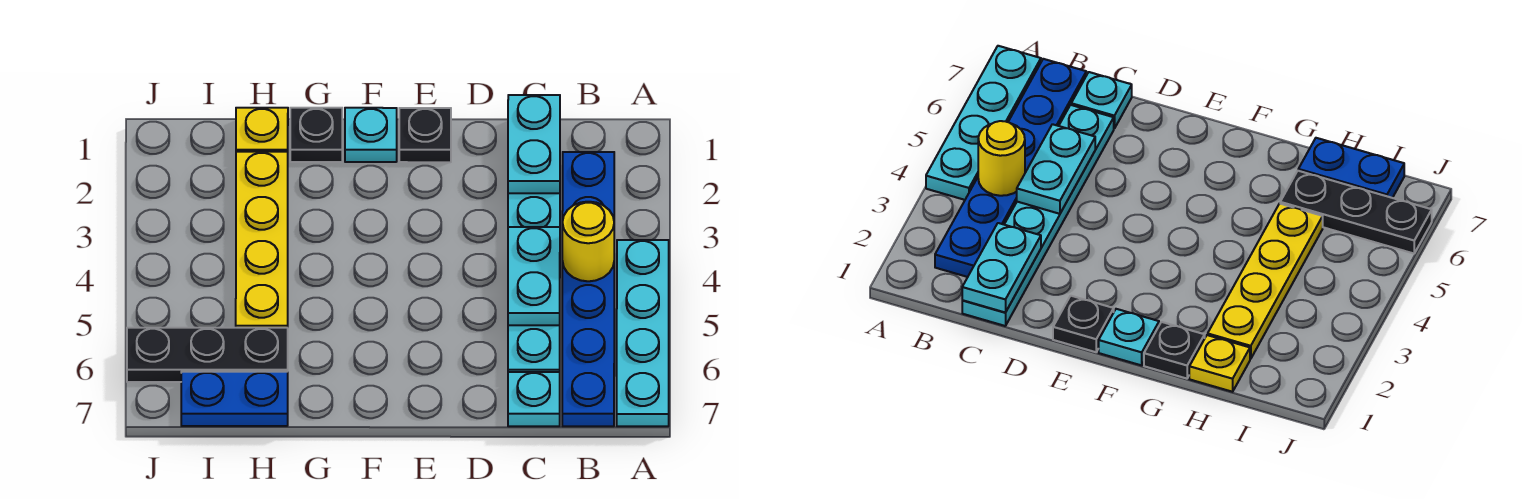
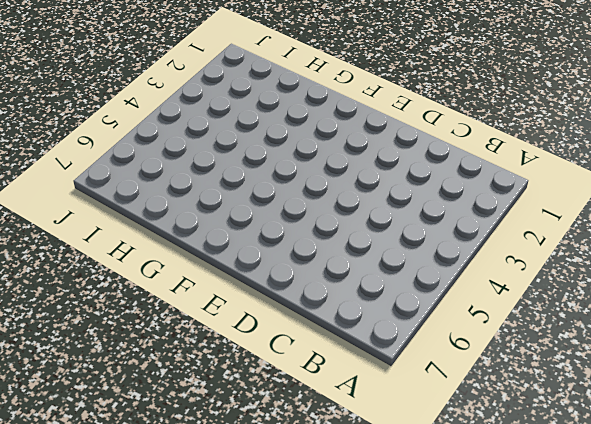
none -> cyan 1x4 plate [617,240,669,426]
none -> blue 1x6 plate [562,152,614,426]
none -> cyan 1x6 plate [508,193,560,372]

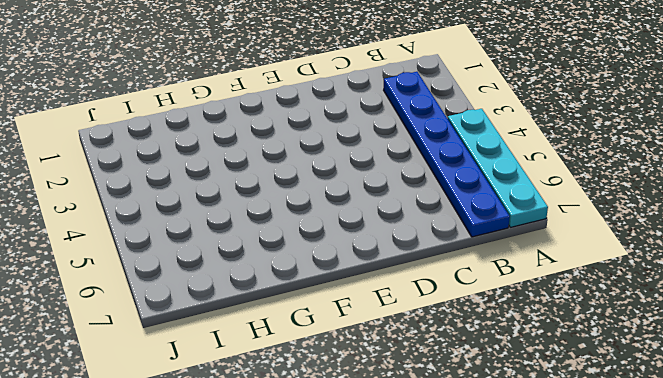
none -> cyan 1x6 plate [508,193,560,372]
none -> cyan 1x1 plate [508,372,560,426]
none -> black 1x1 plate [399,108,451,162]

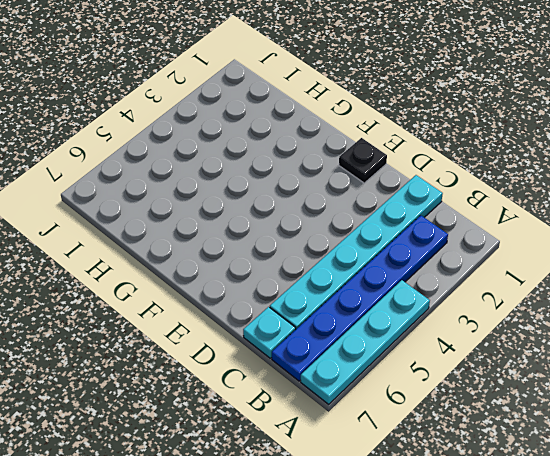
none -> cyan 1x1 plate [345,108,397,162]
none -> black 1x1 plate [290,108,342,162]
none -> yellow 1x1 plate [236,108,288,152]

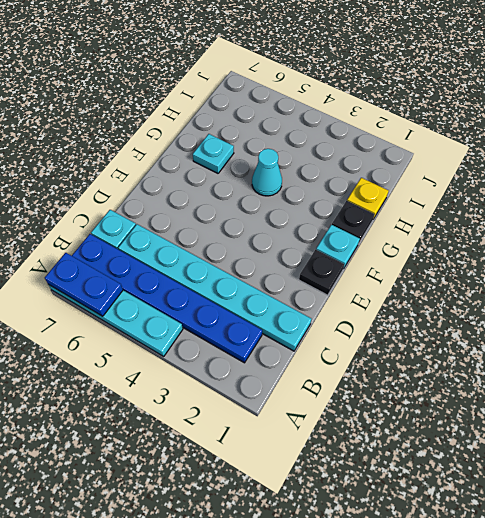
blue 1x2 plate [45,253,123,316] -> blue 1x2 plate turned to [181,372,288,426]
cyan 1x1 cone [252,149,282,196] -> none
cyan 1x1 plate [193,134,234,173] -> none
none -> yellow 1x4 plate [236,152,288,328]
none -> black 1x3 plate [127,328,288,382]
none -> yellow 1x1 round brick [562,202,614,281]

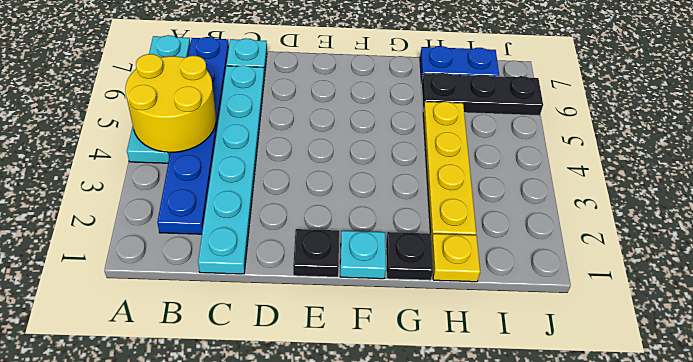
yellow 2x2 round brick [125,54,216,152] -> yellow 1x1 round brick [562,202,614,281]
none -> cyan 1x2 plate [508,95,560,193]
none -> cyan 1x2 plate [508,227,560,325]

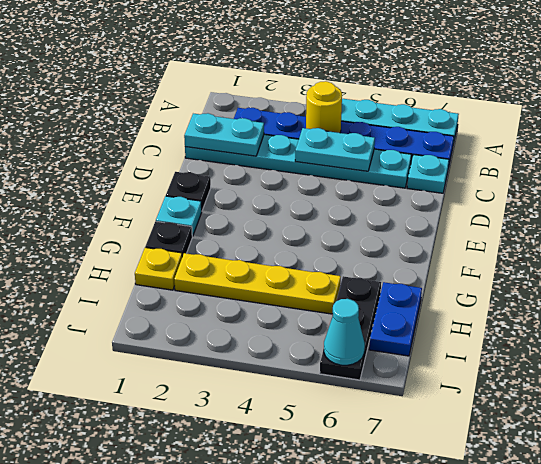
cyan 1x1 cone [324,299,365,365] -> none

